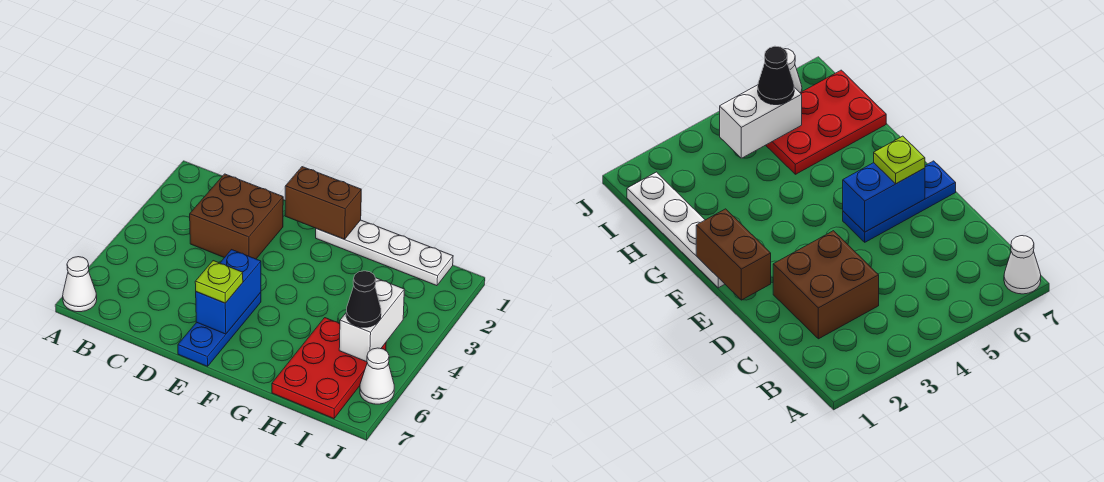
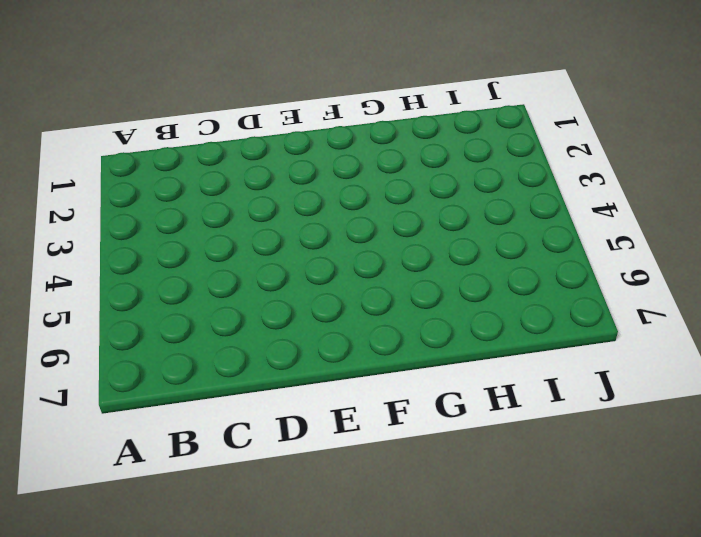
none -> white 1x1 cone [63,257,97,312]
none -> brown 2x2 brick [190,174,283,259]

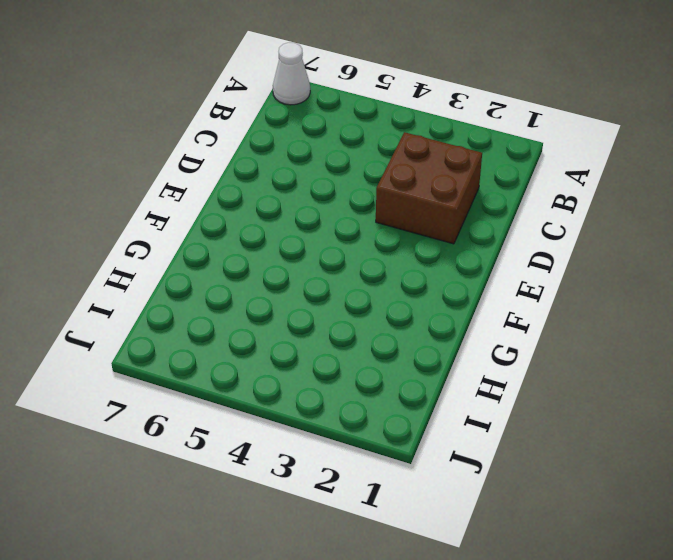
none -> blue 1x3 plate [178,292,261,366]
none -> white 1x4 plate [316,220,453,286]

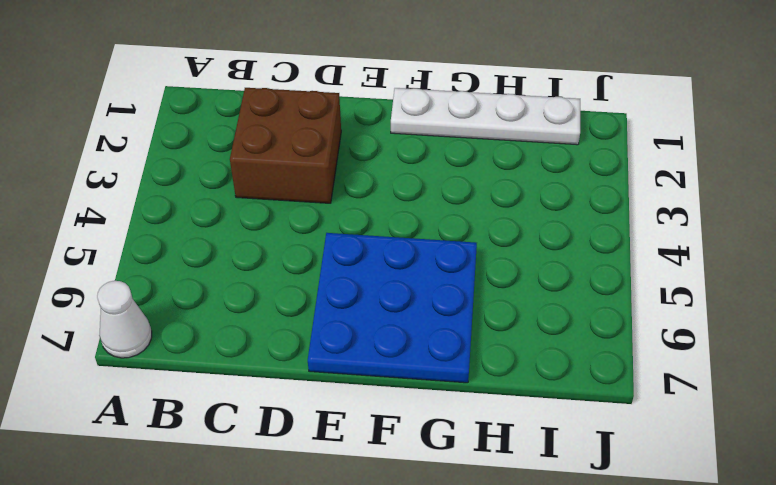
blue 3x3 plate [308,233,477,383] -> blue 1x3 plate [178,292,261,366]
none -> red 2x3 plate [272,318,386,419]
none -> white 1x1 cone [360,348,394,404]

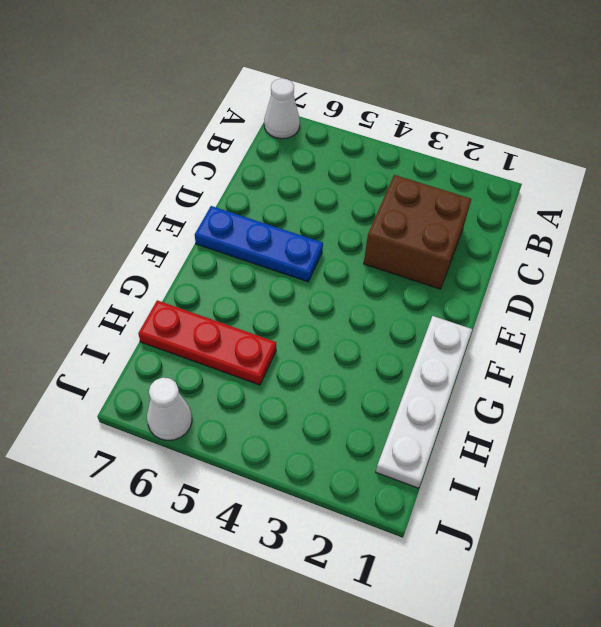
red 1x3 plate [138,300,276,385] -> red 2x3 plate [272,318,386,419]
none -> brown 1x2 brick [285,167,361,239]
none -> blue 1x2 brick [196,250,261,334]

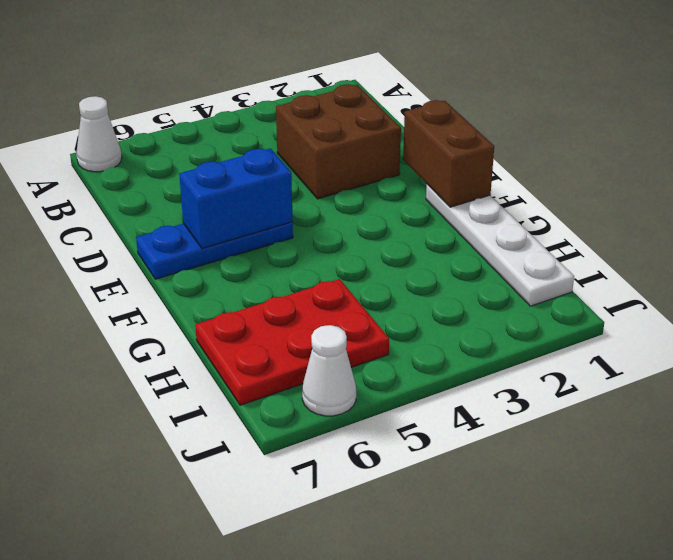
none -> white 1x2 brick [339,278,404,362]
none -> lime 1x1 plate [195,261,243,303]

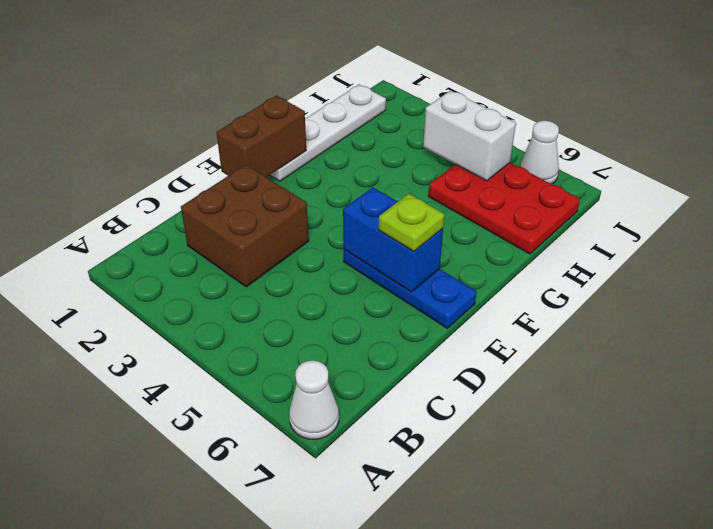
none -> black 1x1 cone [346,271,381,327]

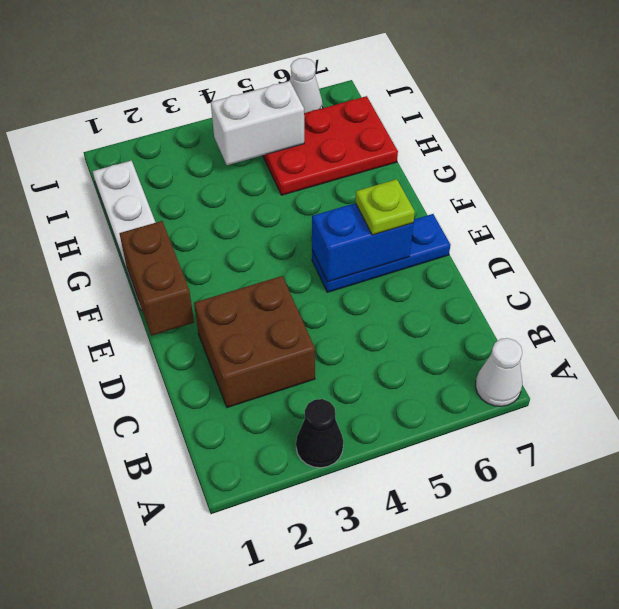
black 1x1 cone [296,399,343,468] -> black 1x1 cone moved to [346,271,381,327]

